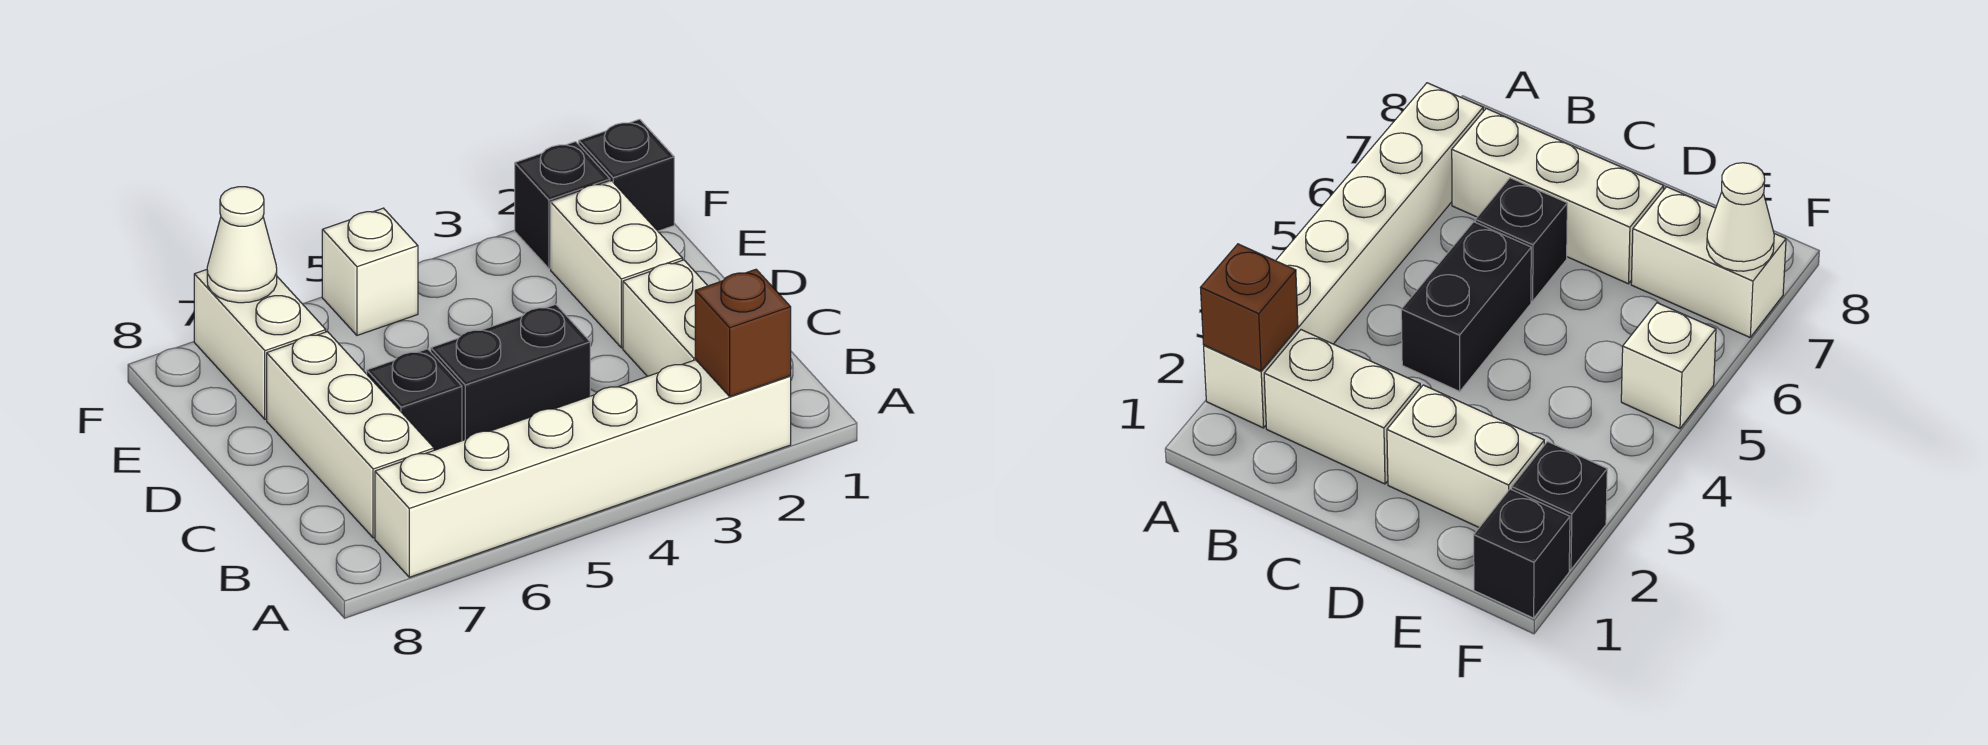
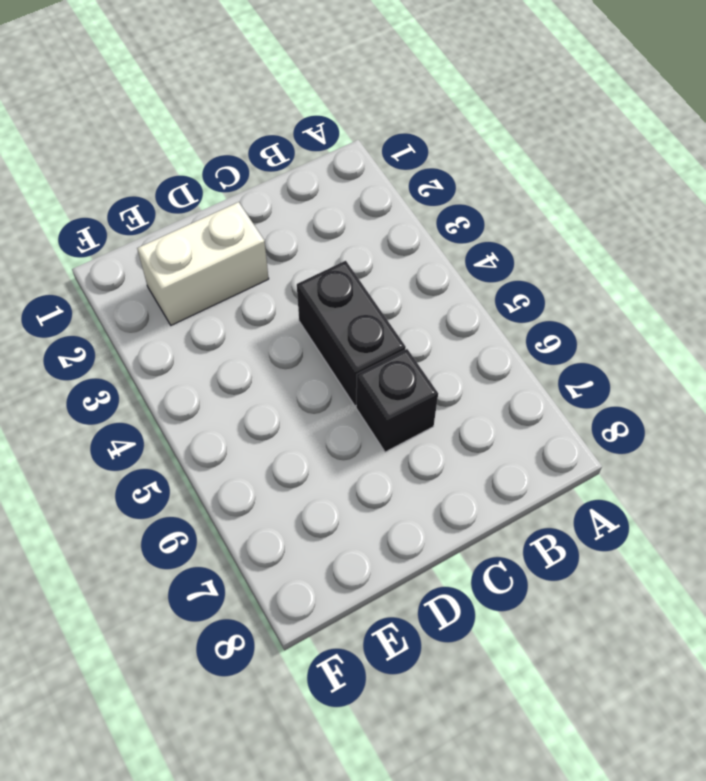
none -> white 1x6 brick [375,360,791,577]
none -> white 1x2 brick [623,260,708,376]
none -> white 1x3 brick [267,332,434,538]

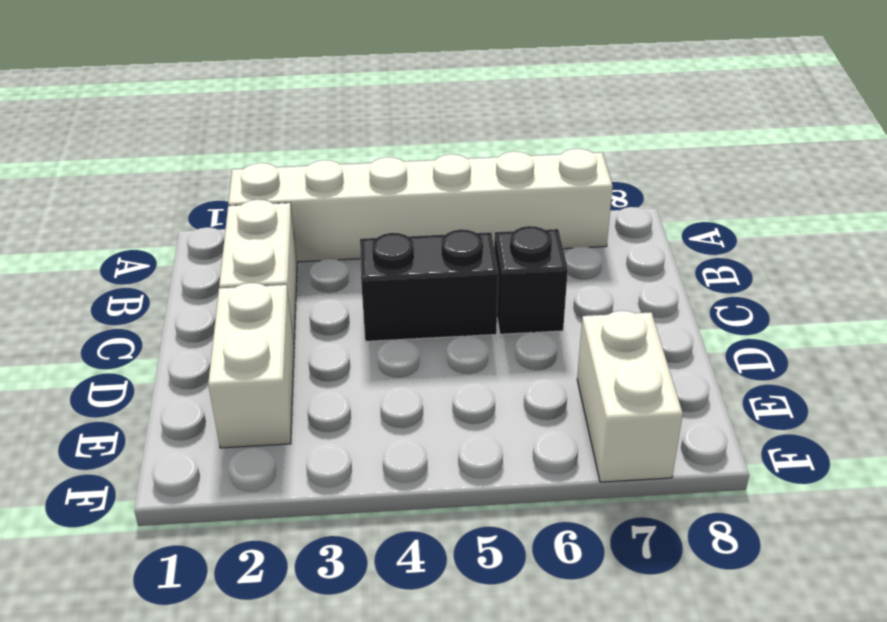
none -> white 1x3 brick [267,332,434,538]
none -> black 1x1 brick [579,119,674,231]
none -> black 1x1 brick [515,142,610,269]

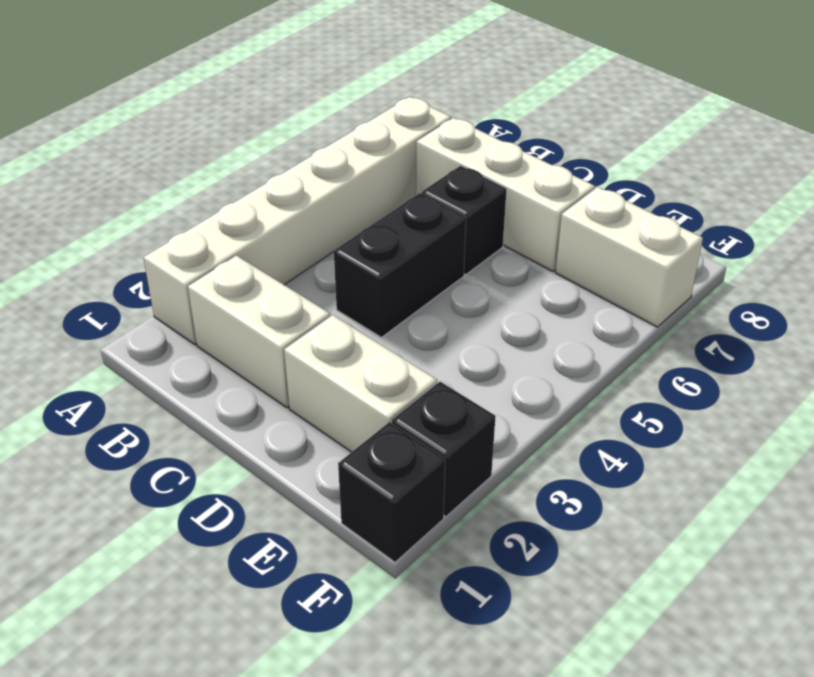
none -> white 1x1 brick [322,208,418,335]
none -> brown 1x1 brick [695,269,791,396]
none -> white 1x1 cone [207,187,277,303]

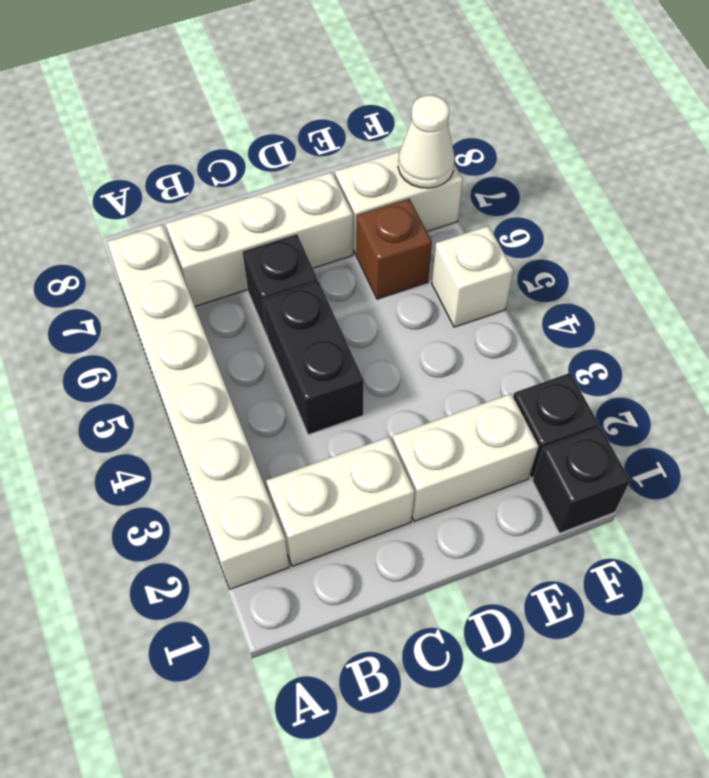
brown 1x1 brick [356,199,432,299] -> brown 1x1 brick moved to [695,269,791,396]

